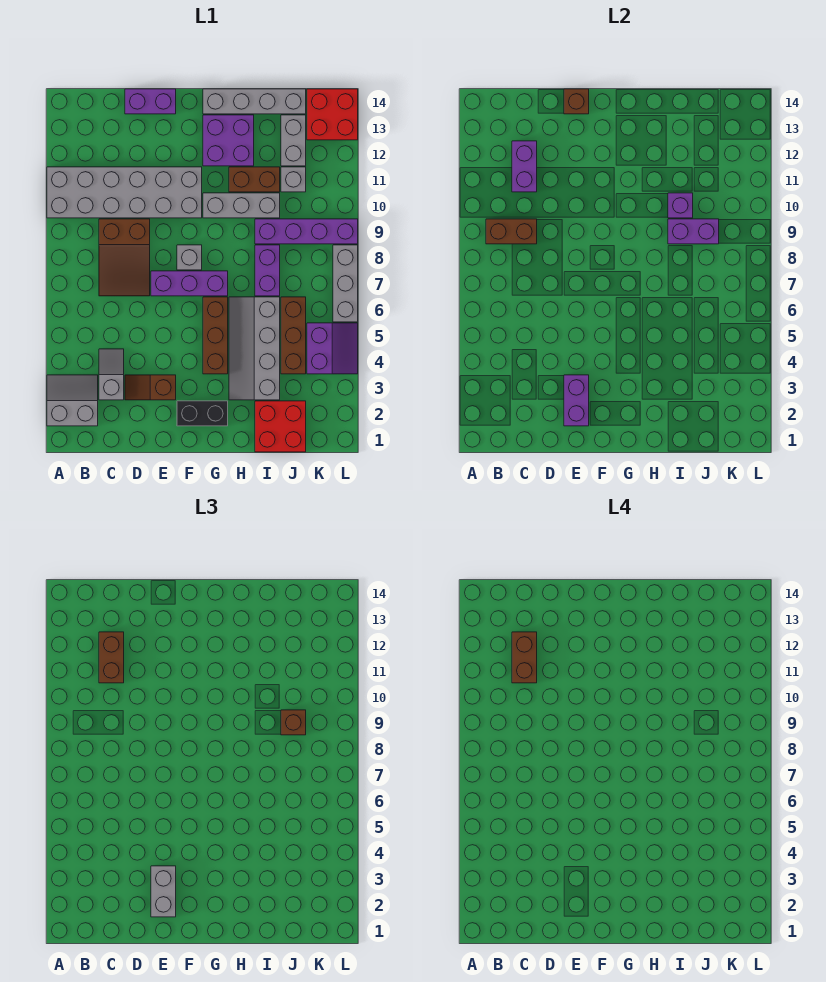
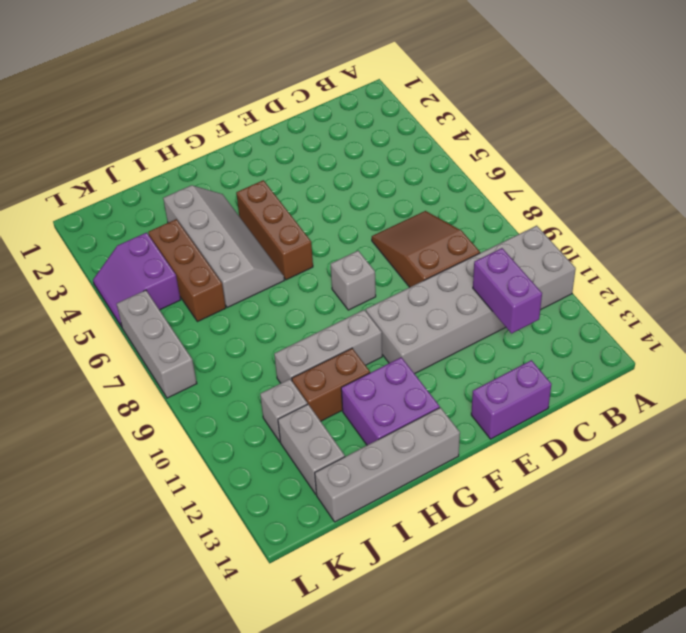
none -> grey 2x2 slope [47,375,98,426]
none -> grey 1x2 slope [99,349,124,400]
none -> brown 1x2 slope [125,375,176,400]
none -> purple 1x3 brick [151,271,228,296]

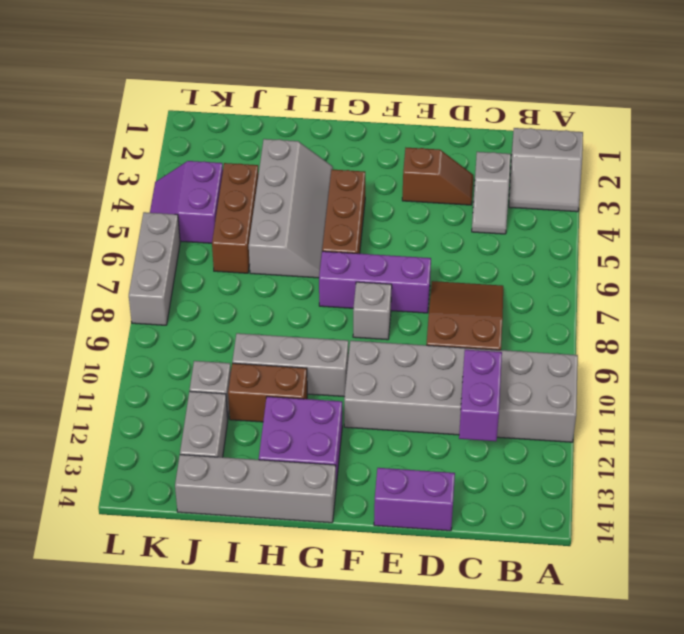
none -> black 1x2 brick [177,401,228,426]
none -> red 2x2 brick [255,401,306,452]
none -> purple 1x2 brick [255,245,280,296]
none -> purple 1x4 brick [255,219,358,244]

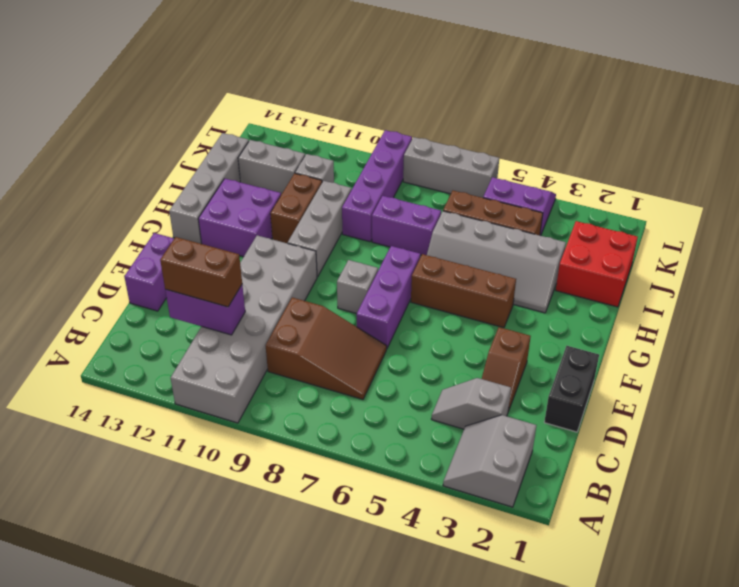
black 1x2 brick [544,346,599,432] -> black 1x2 brick moved to [177,401,228,426]
none -> red 2x2 brick [307,89,358,140]
none -> brown 1x2 brick [486,219,537,244]
none -> purple 1x2 brick [564,375,589,426]
none -> brown 1x1 brick [564,89,589,114]

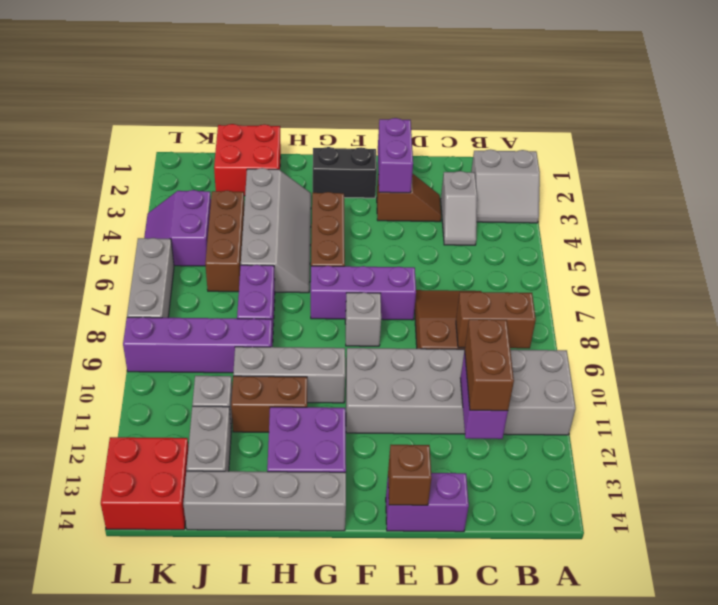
none -> purple 1x2 brick [668,219,719,244]
none -> purple 1x1 brick [668,193,693,218]
none -> grey 1x2 brick [151,866,176,917]
none -> brown 1x1 brick [281,710,306,735]

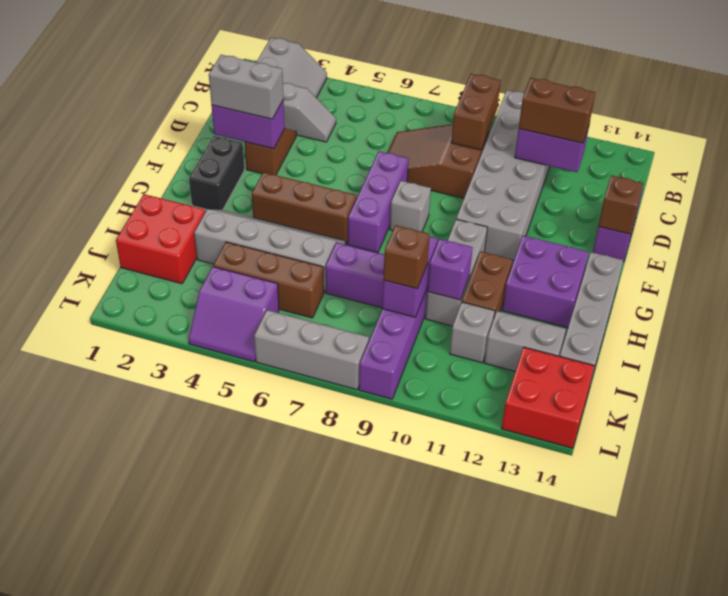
none -> brown 1x2 brick [512,632,537,683]

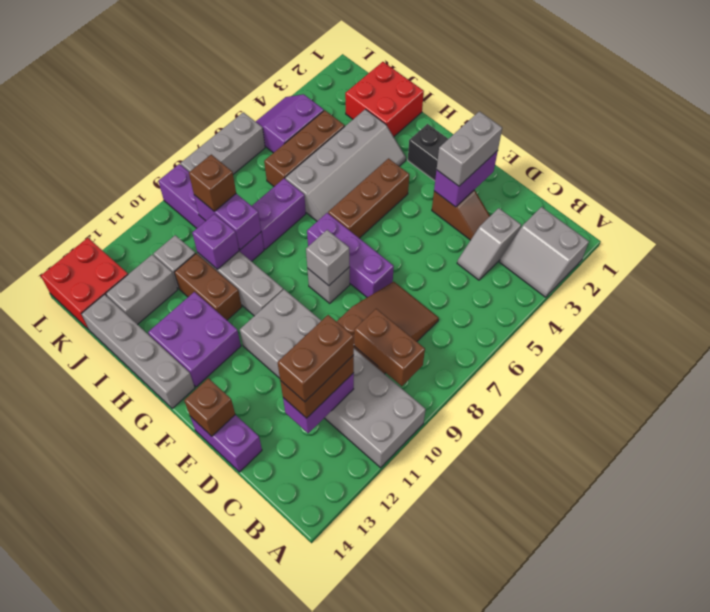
grey 1x1 brick [306,230,350,286] -> none

